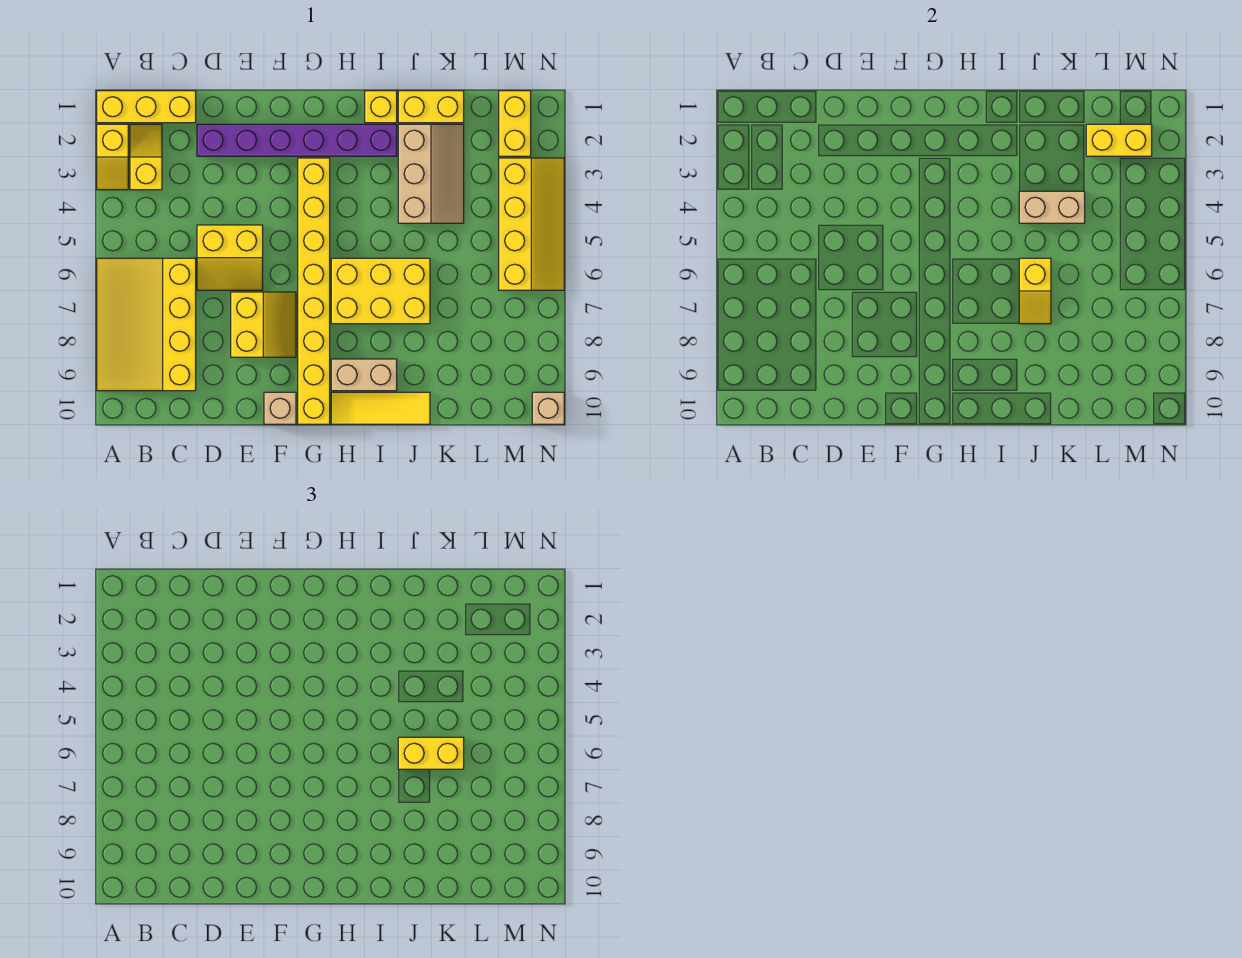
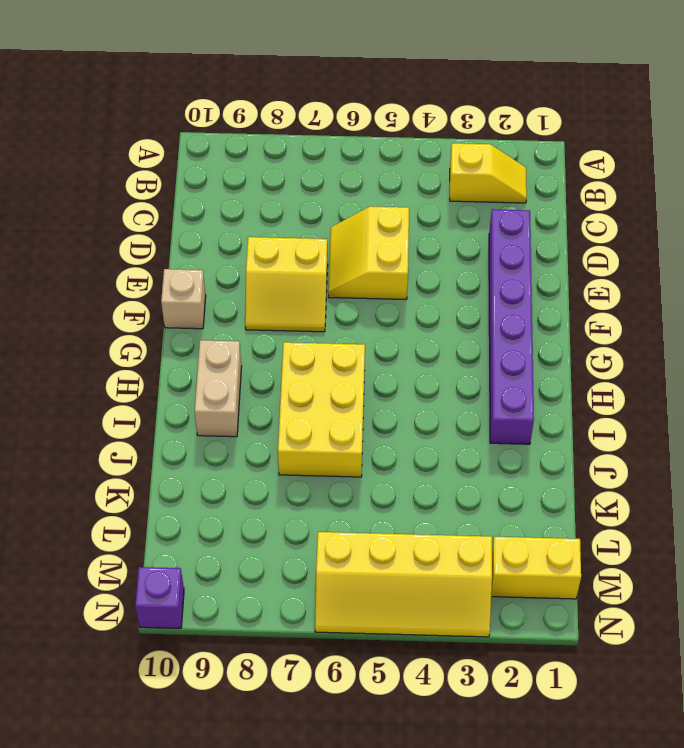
purple 1x1 brick [135,567,184,628] -> tan 1x1 brick [532,392,564,424]
none -> yellow 1x3 brick [97,91,196,123]
none -> yellow 1x2 slope [97,124,128,190]
none -> yellow 3x4 slope [97,258,196,391]

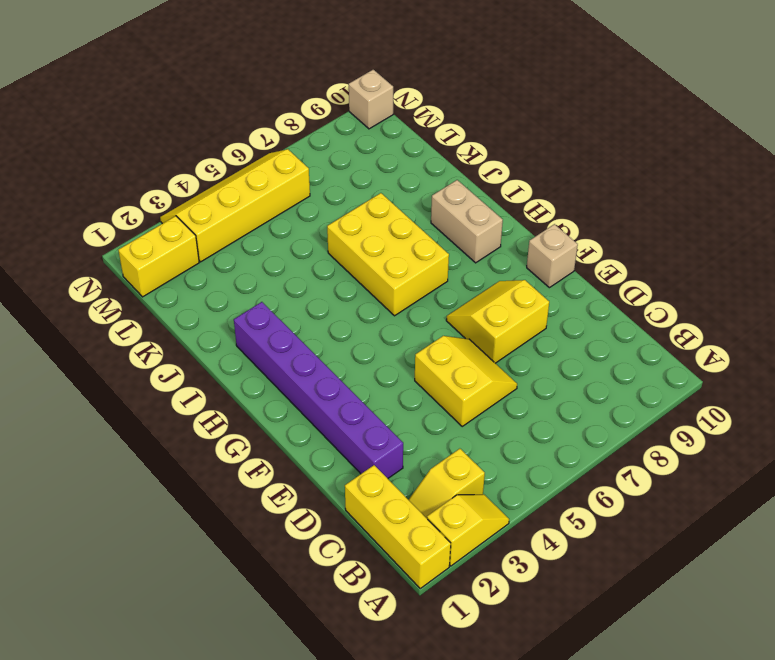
none -> yellow 3x4 slope [97,258,196,391]
none -> yellow 1x8 brick [298,158,330,424]
none -> yellow 1x3 tile [331,392,430,424]

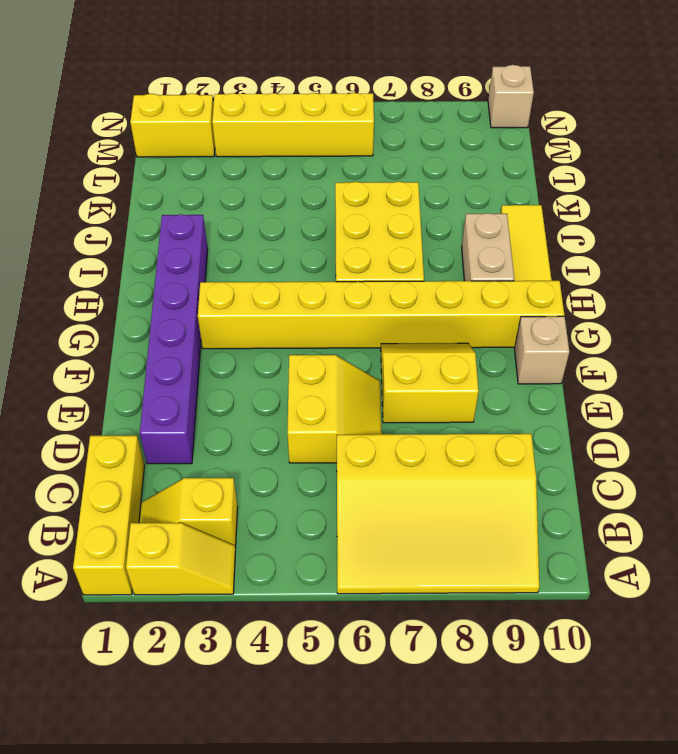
none -> yellow 1x1 brick [365,91,397,123]
none -> yellow 1x2 brick [398,91,464,123]
none -> tan 2x3 slope [398,124,464,223]

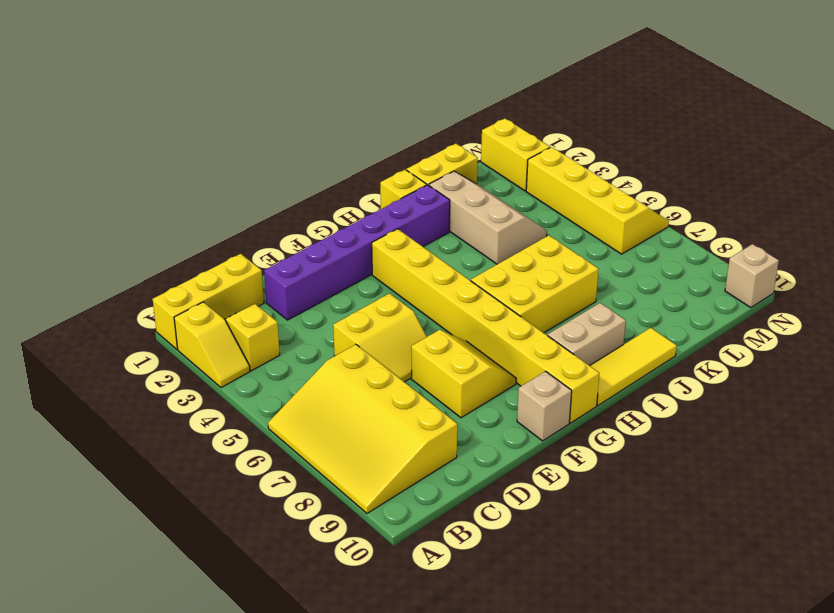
none -> tan 1x2 brick [1019,191,1085,223]
none -> yellow 1x2 slope [1019,258,1051,324]
none -> yellow 1x2 brick [1086,124,1152,156]

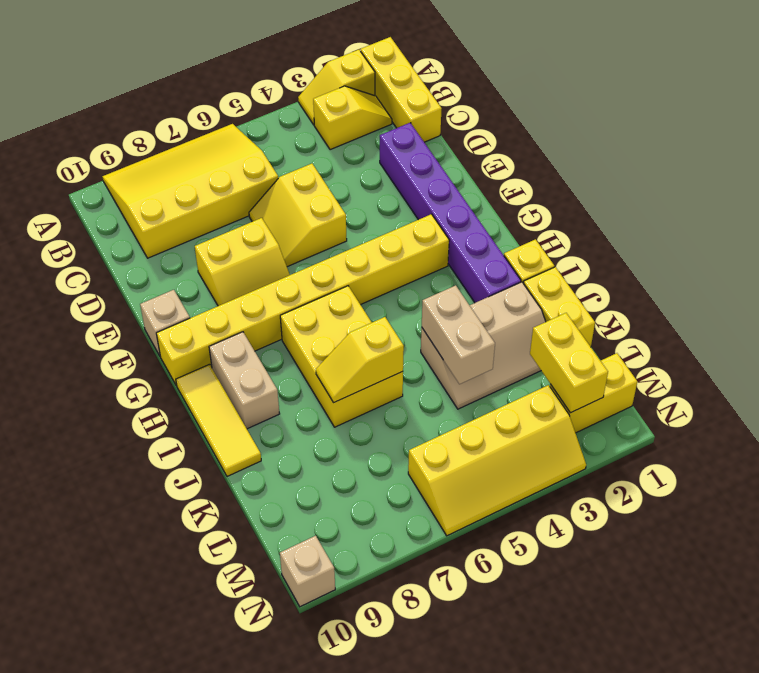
none -> yellow 1x2 brick [398,737,464,769]

